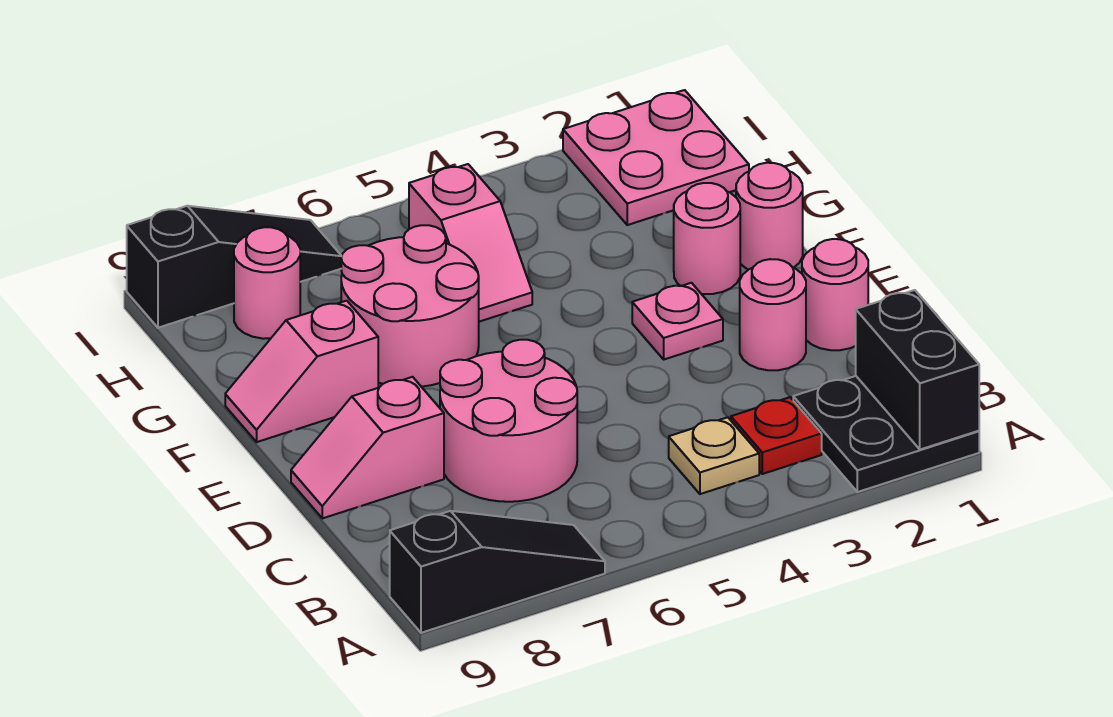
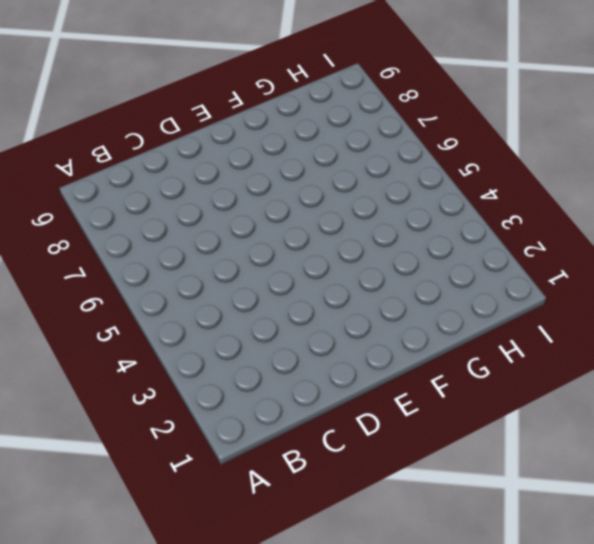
none -> black 2x2 plate [793,376,979,492]
none -> black 1x3 slope [390,511,605,633]
none -> red 1x1 plate [731,397,822,474]

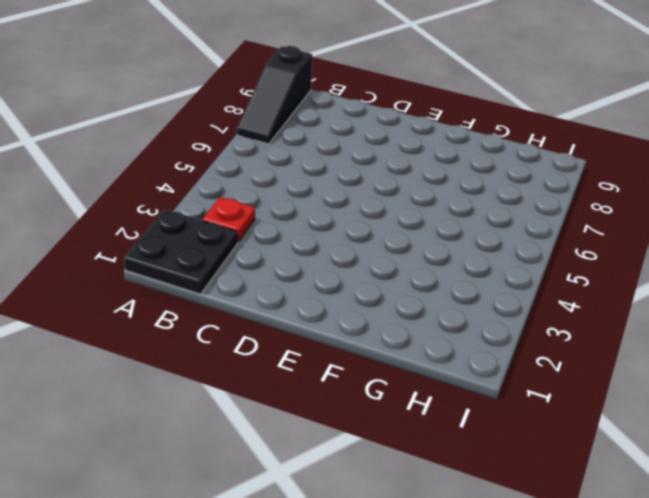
none -> tan 1x1 plate [669,417,759,494]
none -> pink 2x2 round brick [440,340,577,502]
none -> pink 1x1 round brick [802,239,868,350]

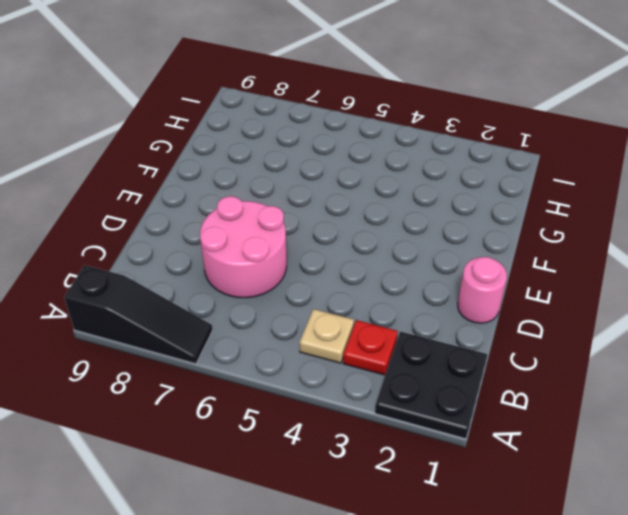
none -> pink 1x1 round brick [740,259,806,370]
none -> pink 1x2 slope [291,377,444,518]
none -> pink 1x1 plate [632,283,723,359]

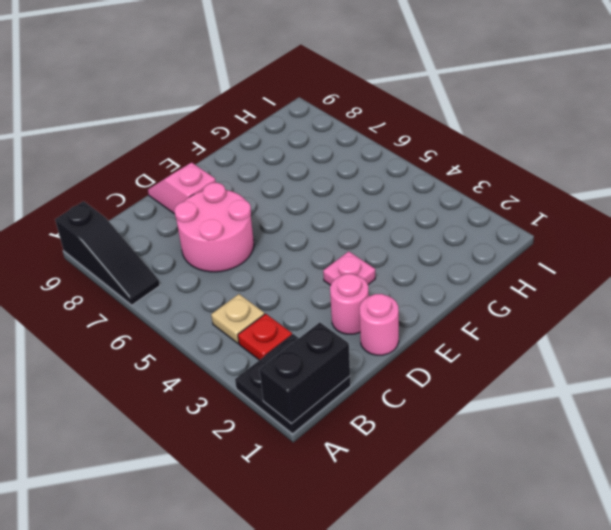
none -> pink 1x1 round brick [736,163,803,269]
none -> pink 1x1 round brick [674,183,740,294]
none -> pink 2x2 round brick [341,225,479,387]

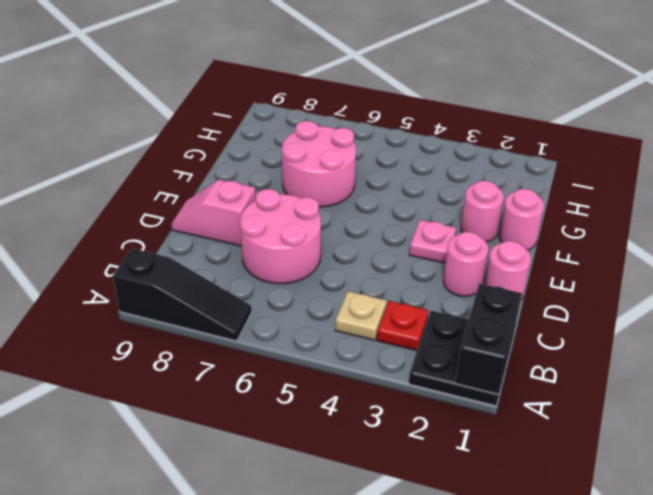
none -> pink 1x2 slope [225,301,378,442]
none -> pink 1x2 slope [409,164,532,322]
none -> pink 2x2 plate [563,90,749,225]

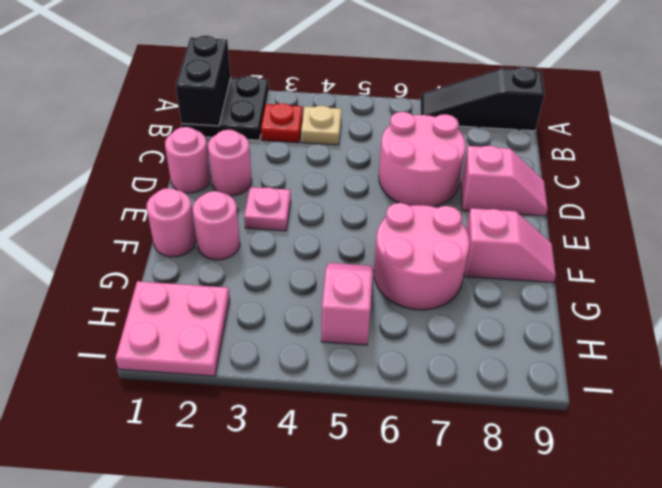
none -> pink 1x1 round brick [234,227,300,339]
none -> black 1x3 slope [127,206,342,328]

